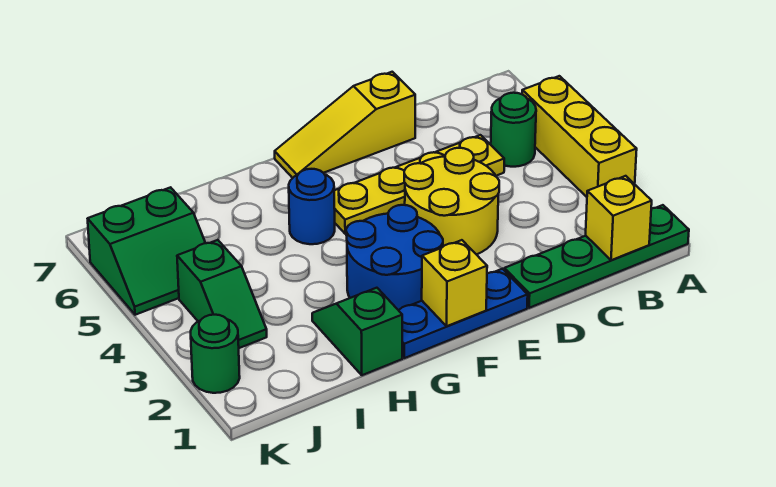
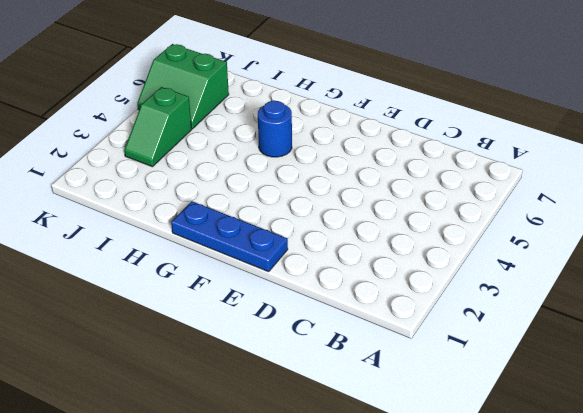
none -> green 1x4 plate [504,205,689,308]
none -> yellow 1x3 brick [522,76,637,197]
none -> green 1x1 round brick [491,93,536,167]

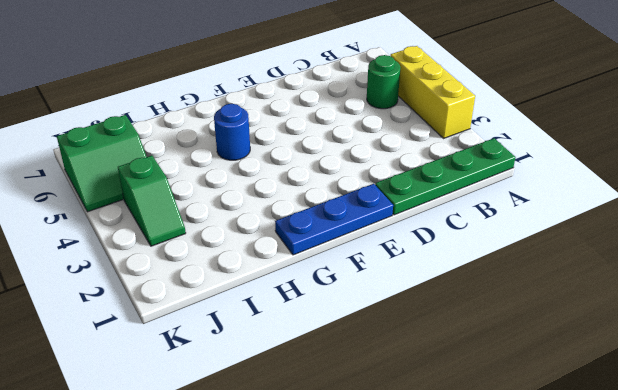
none -> yellow 1x4 plate [334,135,504,234]
none -> yellow 2x2 round brick [404,148,499,255]
none -> yellow 1x3 slope [275,72,415,178]

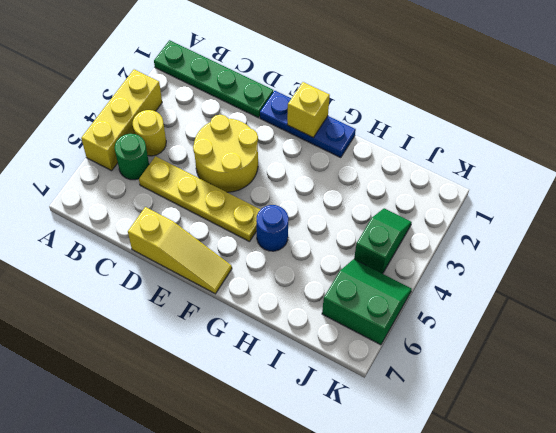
yellow 1x1 round brick [133,110,166,156] -> none
none -> blue 2x2 round brick [346,205,443,310]
none -> green 1x2 slope [312,288,402,375]
none -> green 1x1 round brick [191,315,240,393]

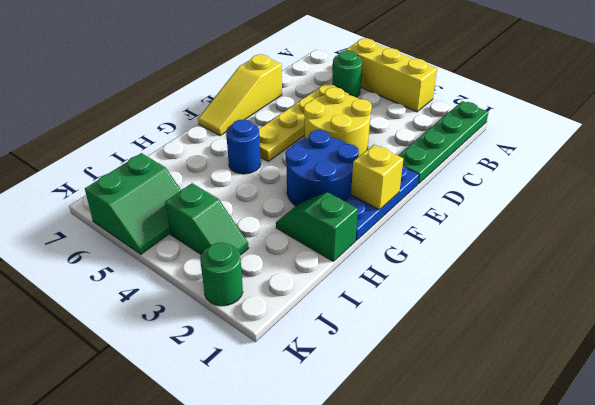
none -> yellow 1x1 brick [586,176,652,260]

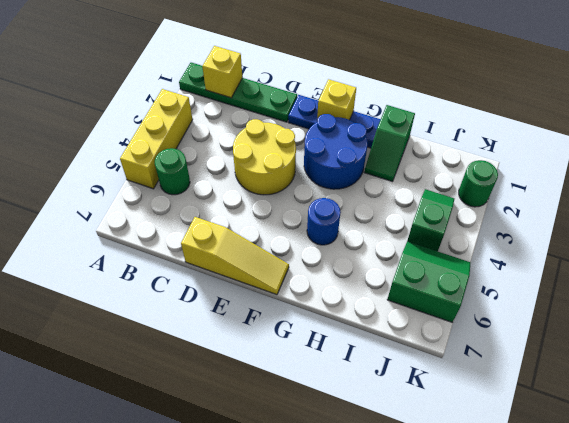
none -> yellow 1x4 plate [334,135,504,234]

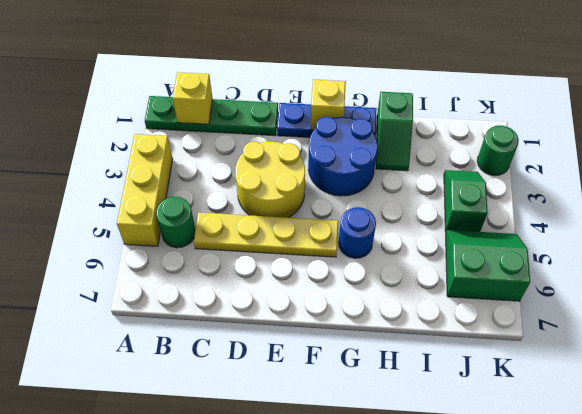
none -> yellow 1x3 slope [275,72,415,178]

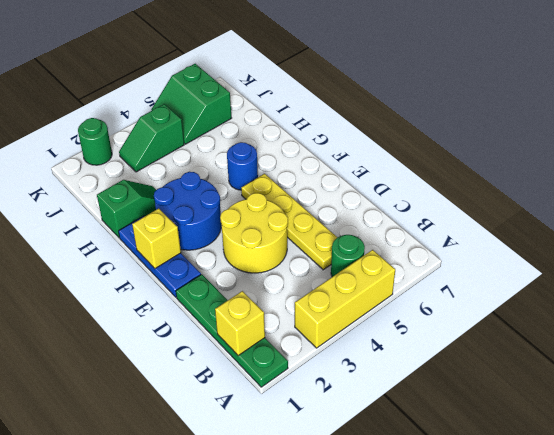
none -> yellow 1x3 slope [275,72,415,178]

